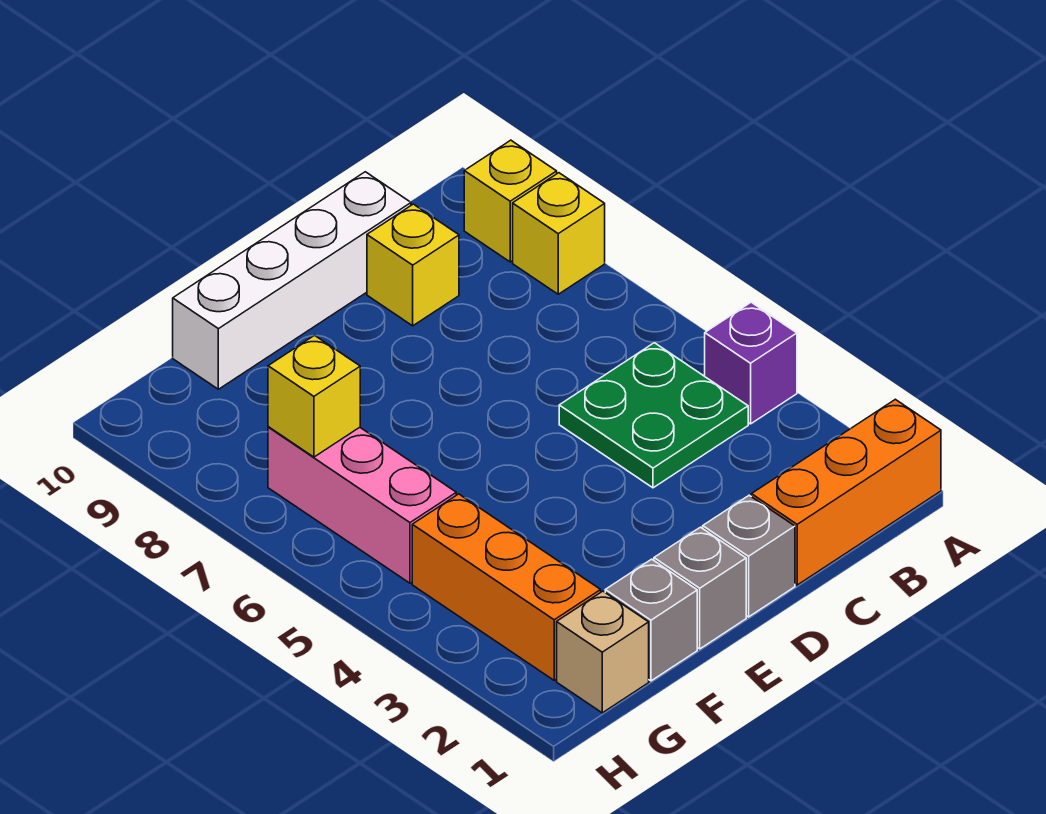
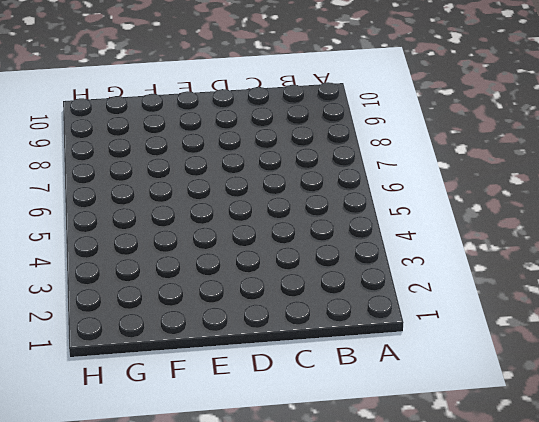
none -> orange 1x3 brick [751,399,941,585]
none -> purple 1x1 brick [705,302,797,424]
none -> yellow 1x1 brick [513,173,605,294]

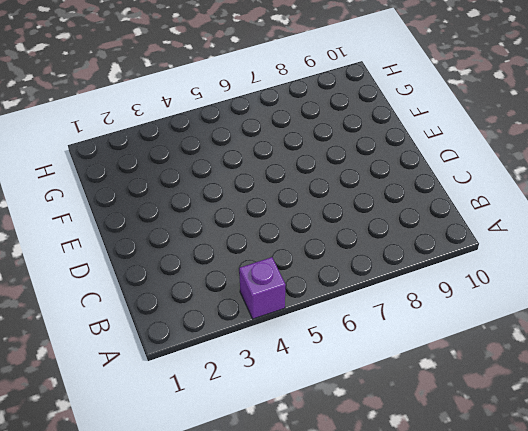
none -> orange 1x3 brick [751,399,941,585]
none -> yellow 1x1 brick [513,173,605,294]
none -> yellow 1x1 brick [464,140,557,262]

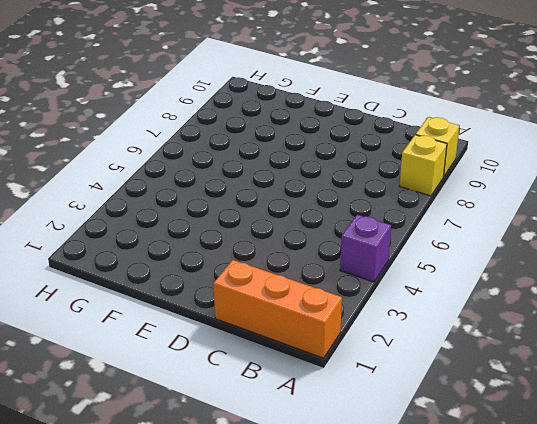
none -> green 2x2 plate [559,343,748,488]
none -> yellow 1x1 brick [367,204,459,326]
none -> white 1x4 brick [173,172,411,389]

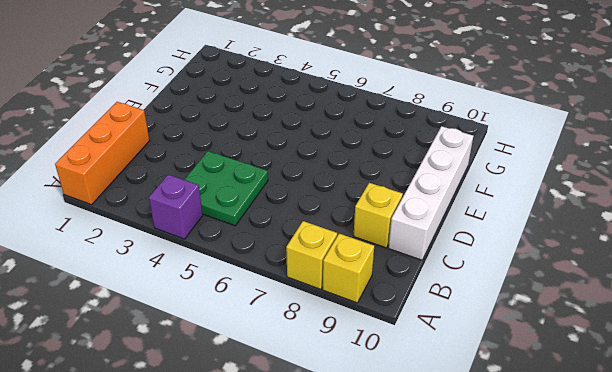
none -> grey 1x1 brick [703,495,795,617]
none -> grey 1x1 brick [654,527,746,649]
none -> grey 1x1 brick [605,559,697,681]

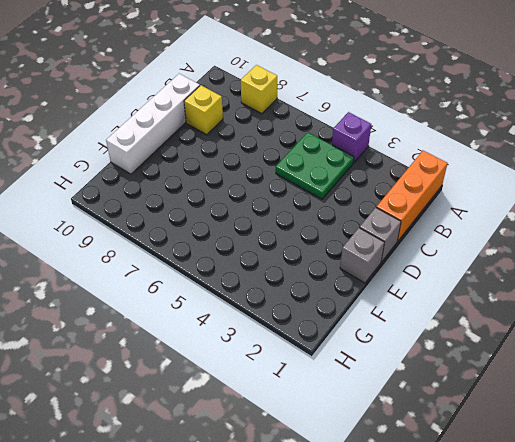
none -> yellow 1x1 brick [464,140,557,262]
none -> grey 1x1 brick [605,559,697,681]
none -> tan 1x1 brick [557,591,649,713]

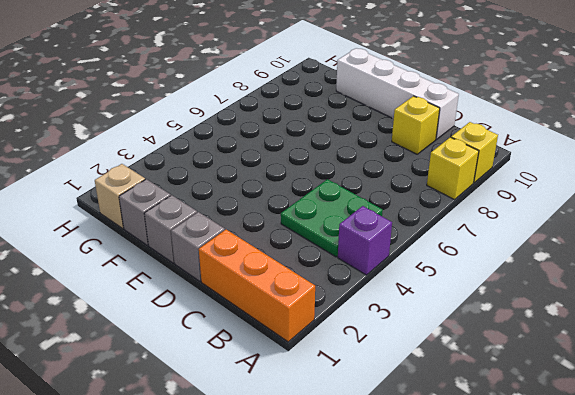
none -> orange 1x3 brick [412,494,601,680]
none -> pink 1x3 brick [268,427,456,583]
none -> yellow 1x1 brick [268,335,360,457]

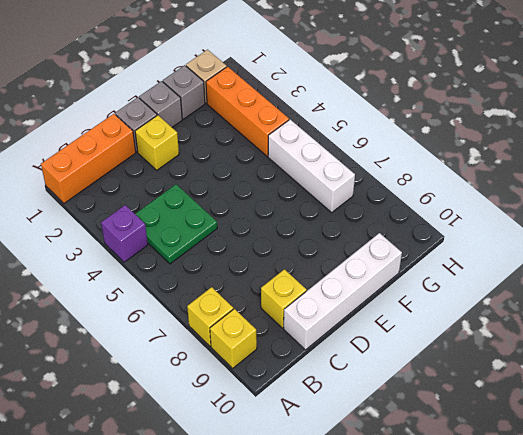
yellow 1x1 brick [135,115,179,170] -> yellow 1x1 brick moved to [268,335,360,457]
white 1x3 brick [268,120,355,212] -> pink 1x3 brick [268,427,456,583]

